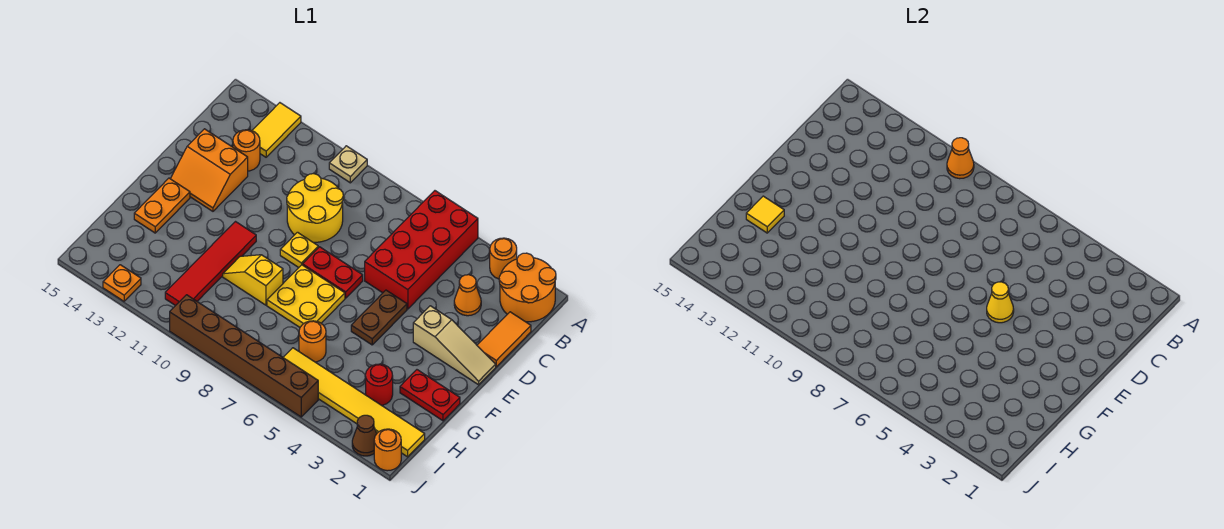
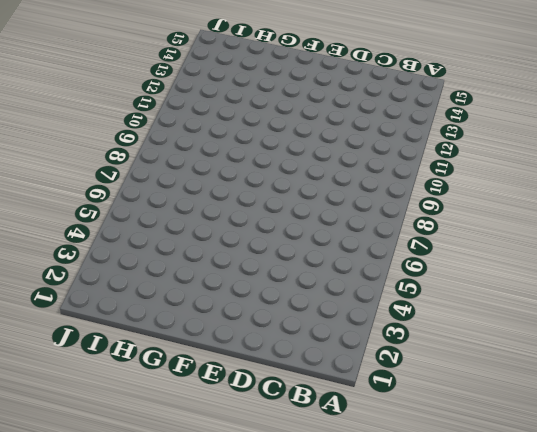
none -> orange 2x2 round brick [499,253,556,322]
none -> orange 1x1 round brick [490,238,517,279]
none -> red 2x4 brick [365,191,478,309]

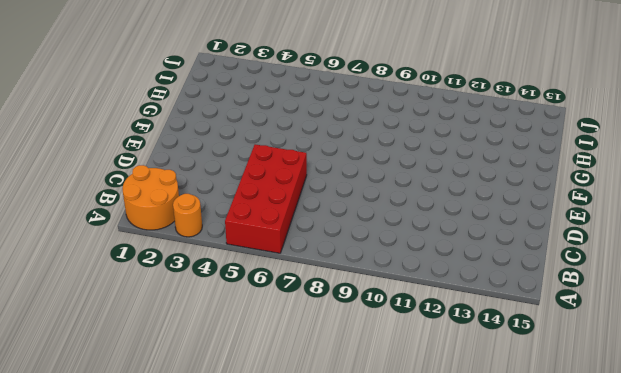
none -> tan 1x1 plate [329,146,367,183]
none -> yellow 1x2 tile [252,103,301,157]
none -> orange 1x2 tile [477,312,531,367]

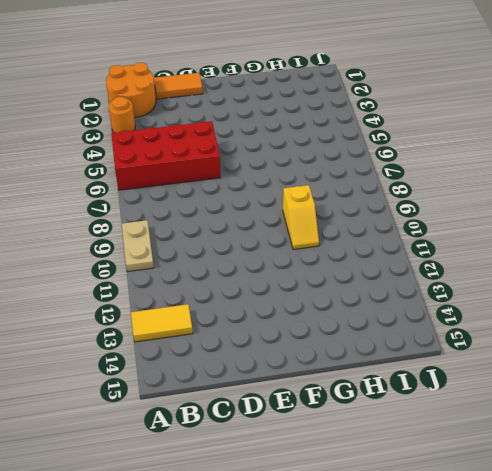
tan 1x2 plate [122,220,154,272] -> tan 1x1 plate [329,146,367,183]
none -> orange 1x1 cone [454,275,481,316]
none -> yellow 2x2 round brick [287,174,343,242]
none -> orange 1x1 round brick [233,130,260,171]

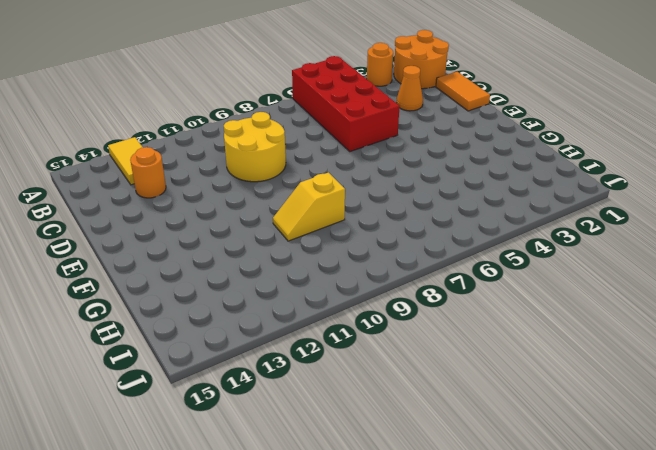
none -> tan 1x1 plate [329,146,367,183]
none -> orange 2x2 slope [171,129,248,211]
none -> tan 1x3 slope [413,306,496,385]

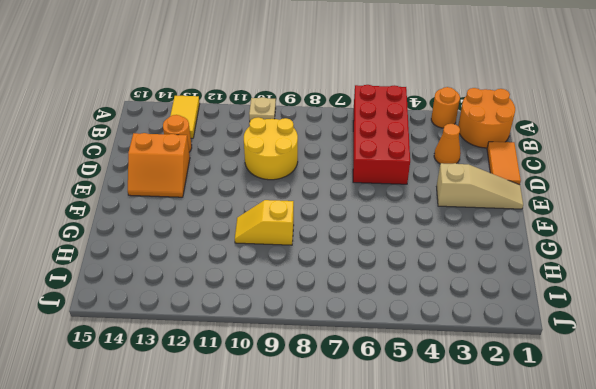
none -> brown 1x2 plate [351,290,407,345]
none -> red 1x2 plate [303,247,363,298]
none -> yellow 1x1 plate [280,232,318,268]

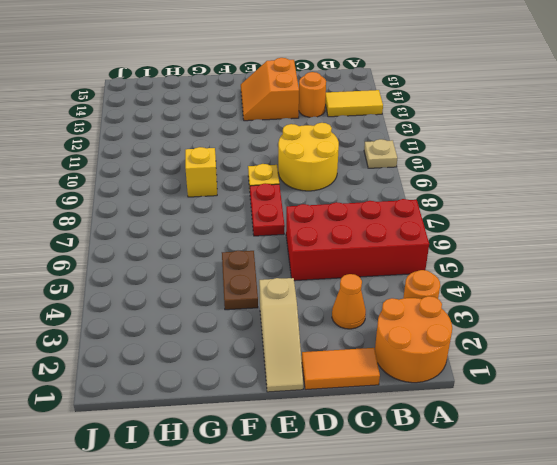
brown 1x2 plate [222,251,258,310] -> brown 1x2 plate turned to [351,290,407,345]
none -> yellow 2x2 plate [267,265,345,327]
none -> red 1x4 tile [165,222,256,306]
none -> orange 1x2 plate [134,178,190,233]

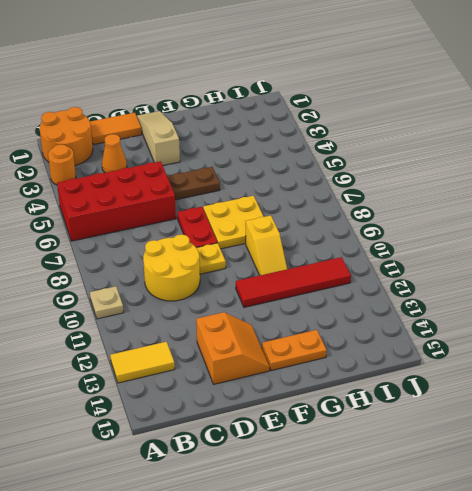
none -> orange 1x1 round brick [233,130,260,171]
none -> red 1x2 plate [400,370,460,421]
none -> red 1x1 round brick [366,364,393,405]

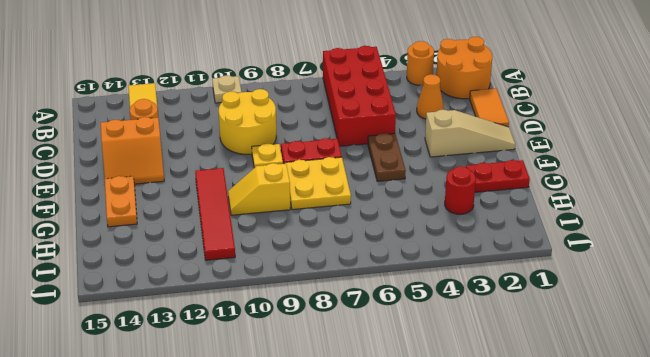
none -> orange 1x1 round brick [299,321,326,362]
none -> yellow 1x6 tile [283,348,425,457]
none -> orange 1x1 round brick [374,429,401,471]

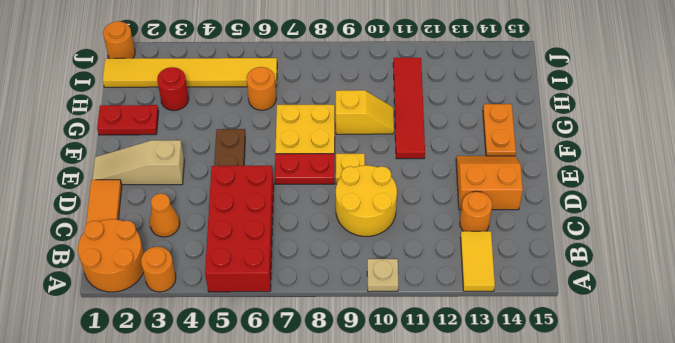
none -> brown 1x1 cone [352,415,377,456]
none -> brown 1x6 brick [170,295,318,417]
none -> orange 1x1 plate [103,265,141,301]

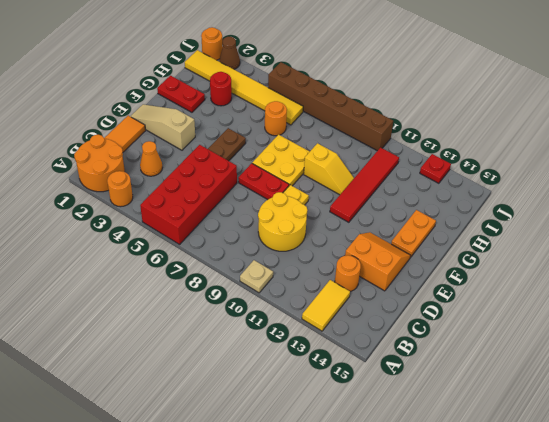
red 1x1 plate [420,154,451,183] -> orange 1x1 plate [103,265,141,301]
none -> orange 1x1 cone [947,138,974,179]
none -> yellow 1x1 cone [987,282,1014,323]
none -> yellow 1x1 tile [746,196,784,233]

